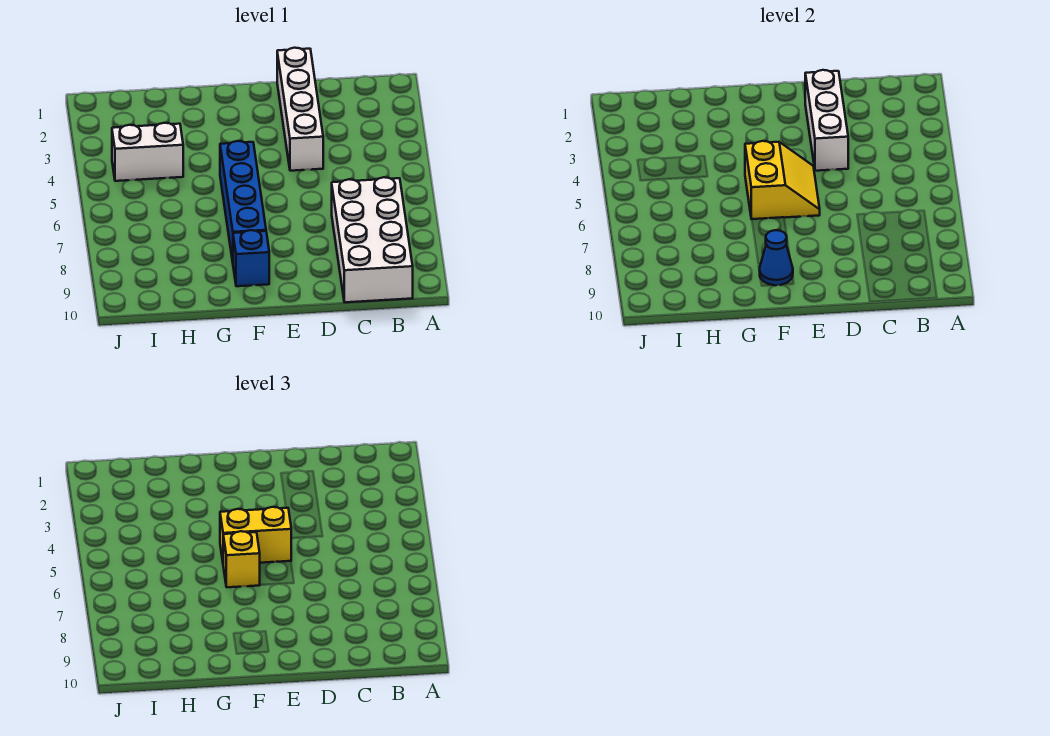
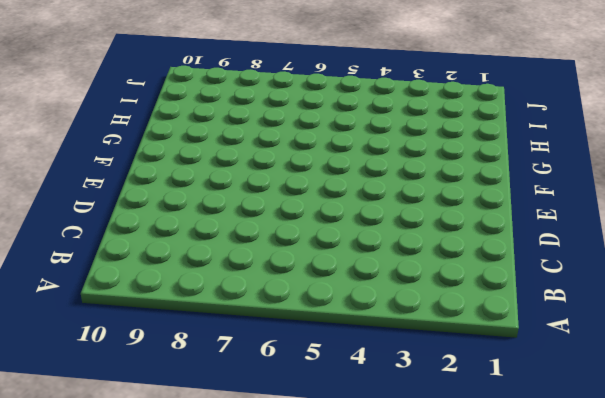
none -> white 2x4 brick [332,177,413,302]
none -> white 1x4 brick [277,48,323,171]

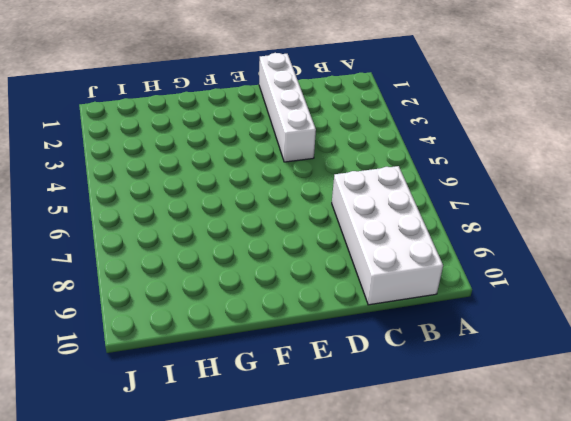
none -> blue 1x4 brick [220,141,266,262]
none -> blue 1x1 brick [233,230,269,286]

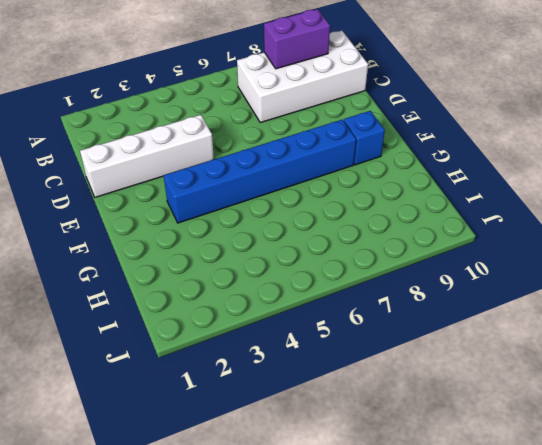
purple 1x2 brick [264,9,330,69] -> none
blue 1x6 brick [164,120,356,223] -> blue 1x4 brick [220,141,266,262]
none -> white 1x2 brick [112,123,183,181]
none -> white 1x3 brick [805,70,848,171]

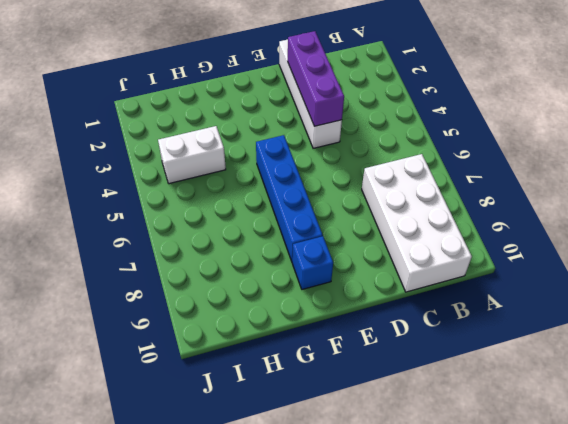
purple 1x3 brick [288,31,344,126] -> white 1x3 brick [805,70,848,171]
none -> yellow 2x2 slope [745,141,820,219]
none -> blue 1x1 cone [760,230,793,285]

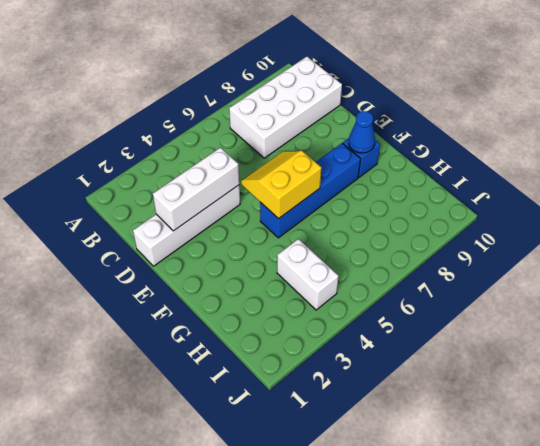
none -> yellow 1x2 brick [220,507,291,563]
none -> yellow 1x1 brick [223,531,260,587]

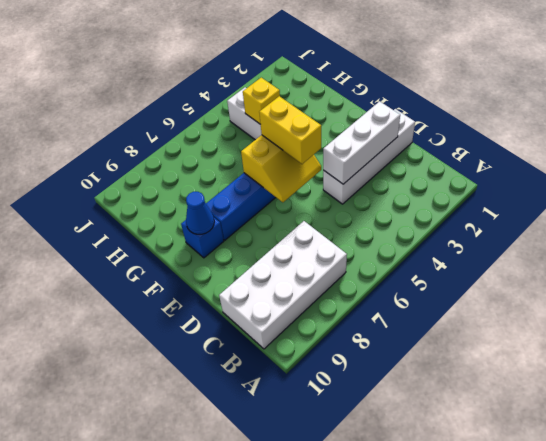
yellow 1x1 brick [243,78,280,124] -> yellow 1x1 brick moved to [223,531,260,587]

